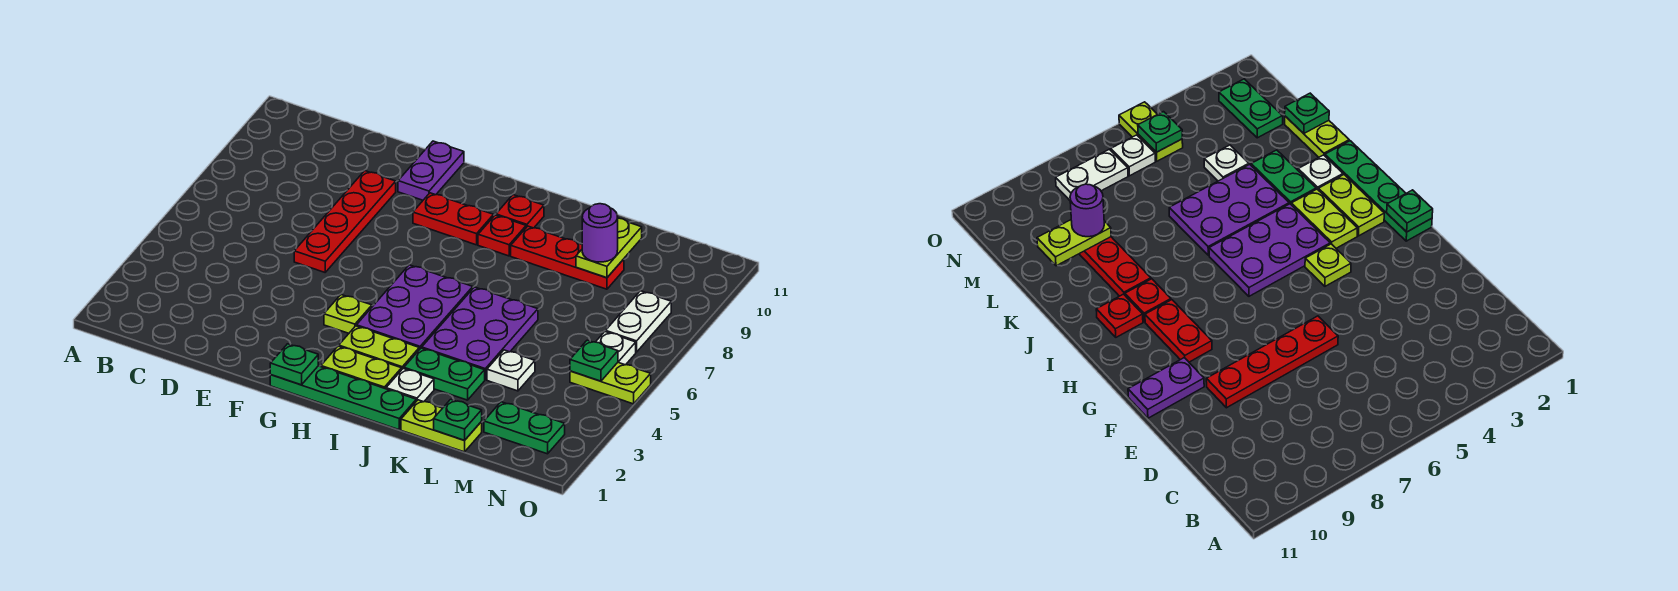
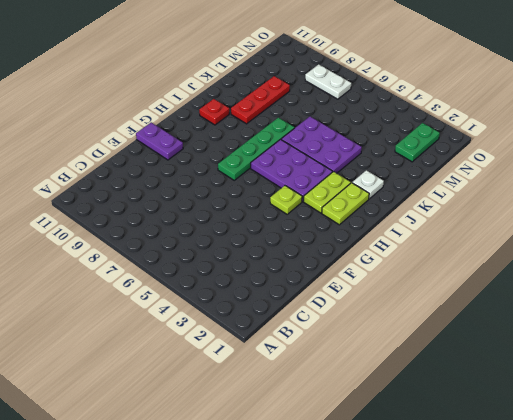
green 1x4 plate [218,118,295,180] -> green 1x4 plate moved to [270,366,416,430]
none -> red 1x4 plate [294,171,396,272]
none -> red 1x2 plate [413,193,494,245]
none -> red 1x1 plate [478,215,526,256]

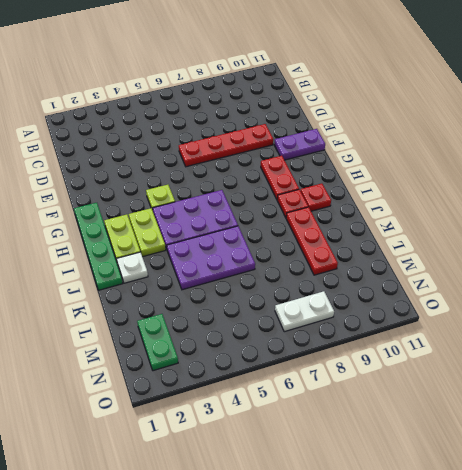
none -> green 1x2 plate [404,348,485,400]
none -> lime 1x2 plate [401,400,482,452]
none -> white 1x1 plate [487,350,535,391]

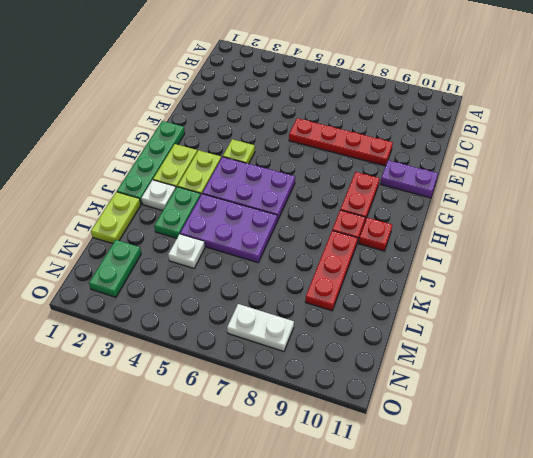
none -> lime 1x2 plate [570,362,651,404]
none -> white 1x1 plate [596,332,636,365]
none -> green 1x1 plate [270,344,318,385]

